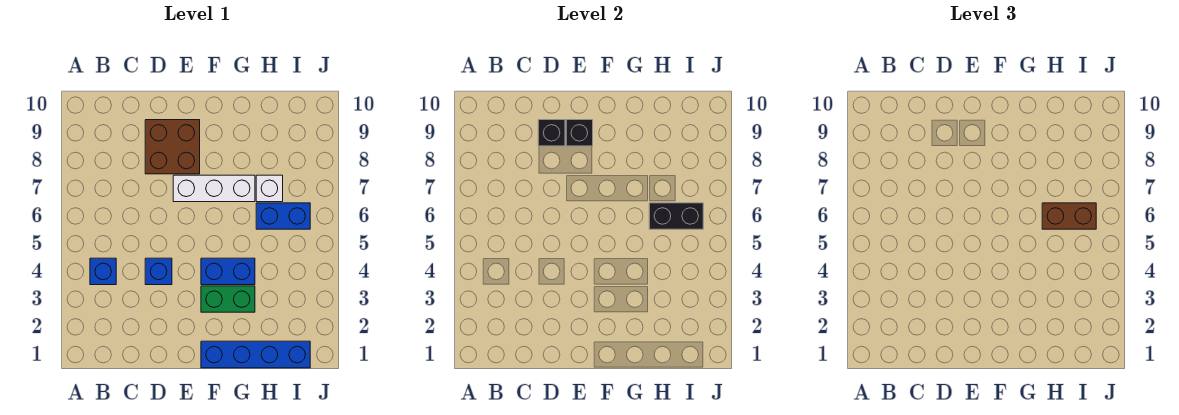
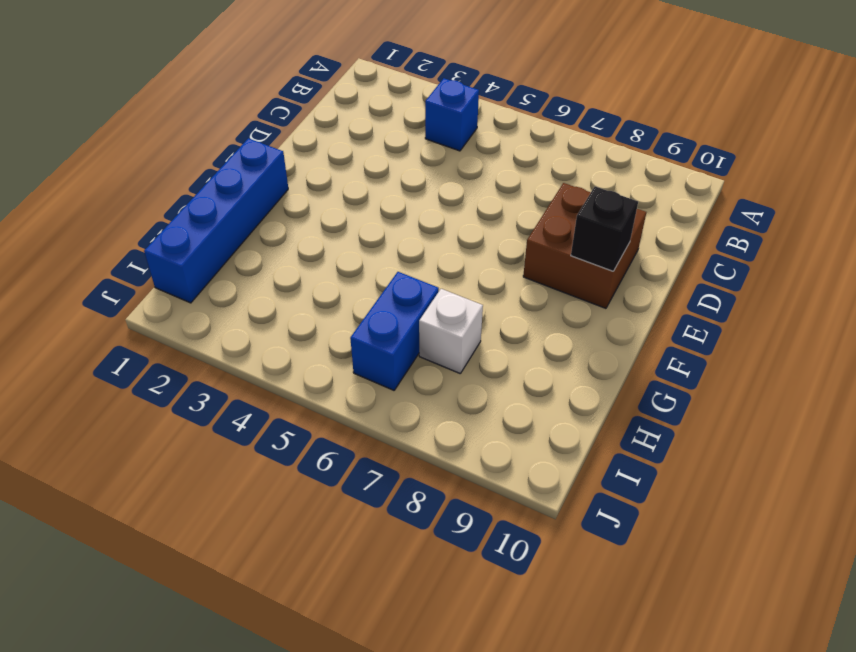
none -> blue 1x1 brick [145,258,172,285]
none -> white 1x3 brick [173,175,255,202]
none -> green 1x2 brick [201,286,255,312]

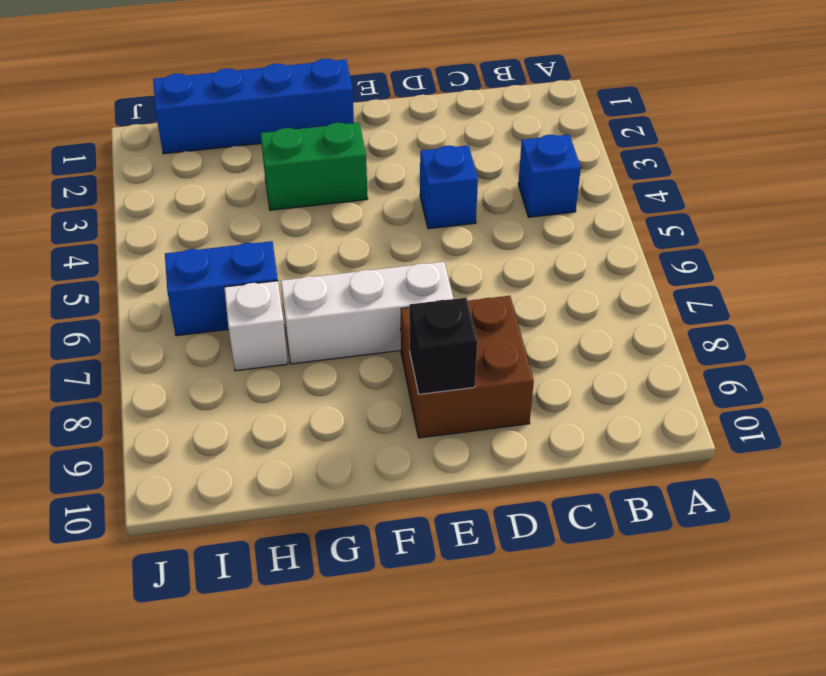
none -> blue 1x2 brick [201,258,255,285]
none -> black 1x1 brick [538,120,565,146]
none -> black 1x2 brick [649,203,703,229]

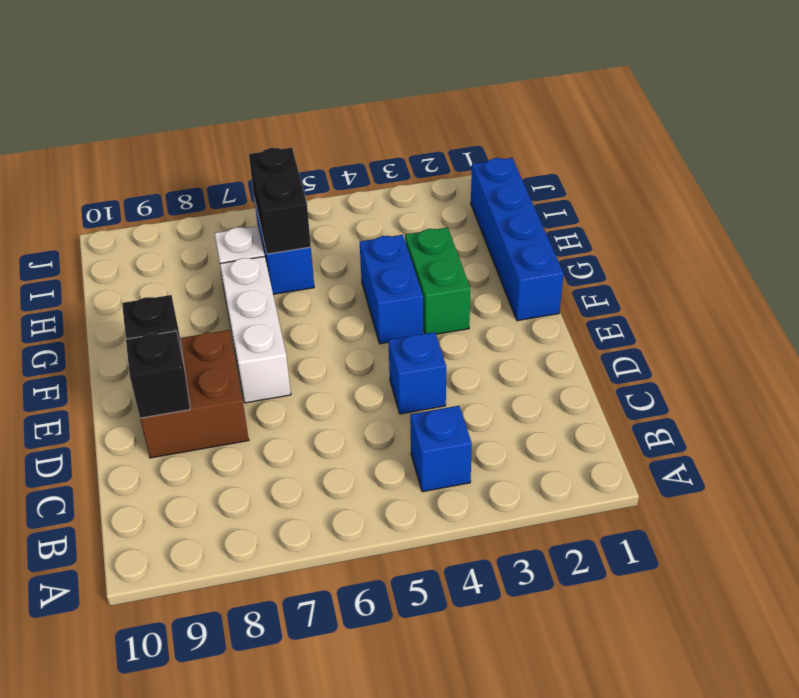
none -> brown 1x2 brick [1042,203,1096,229]

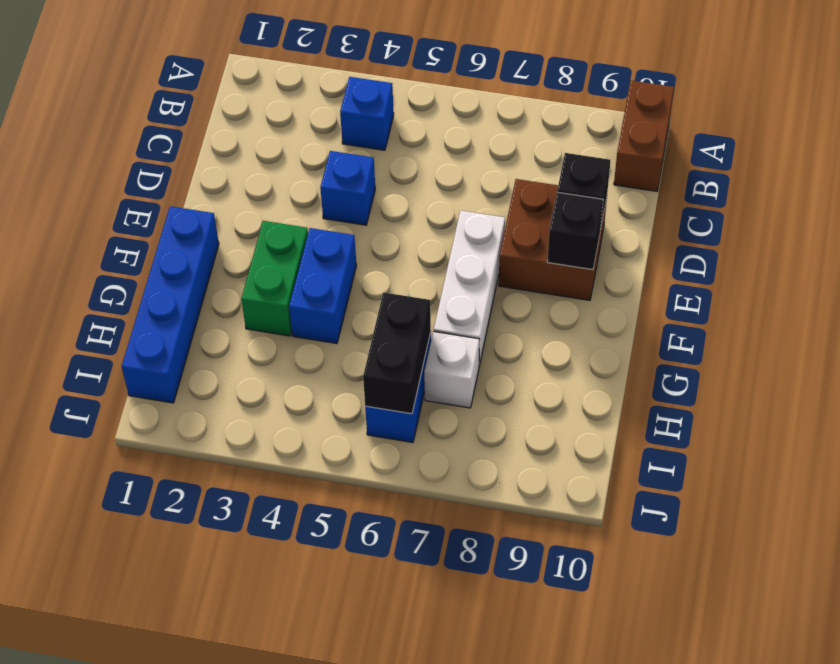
brown 1x2 brick [614,81,674,191] -> brown 1x2 brick moved to [1042,203,1096,229]

